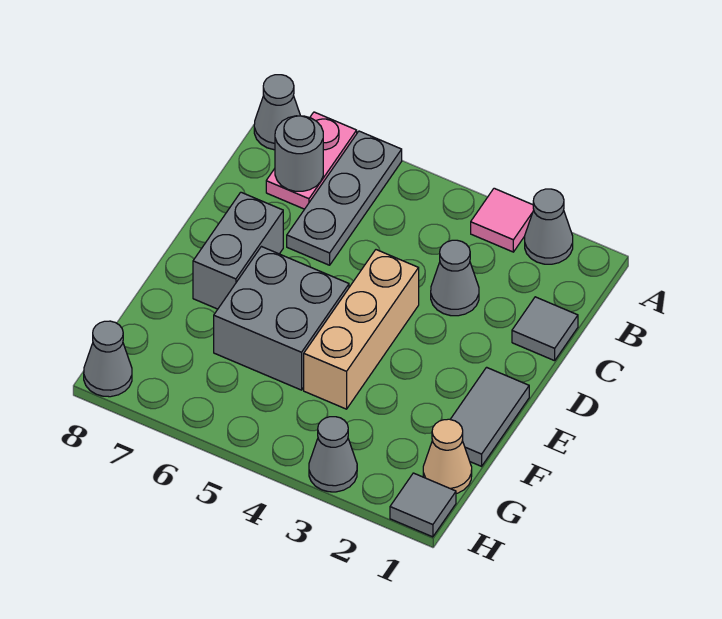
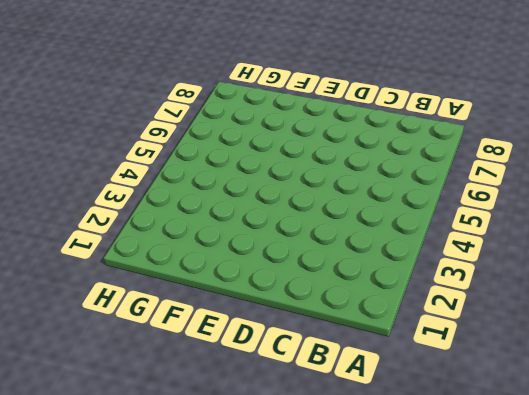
none -> grey 1x1 cone [525,189,573,264]
none -> pink 1x1 tile [471,188,534,252]
none -> grey 1x3 plate [287,131,402,265]

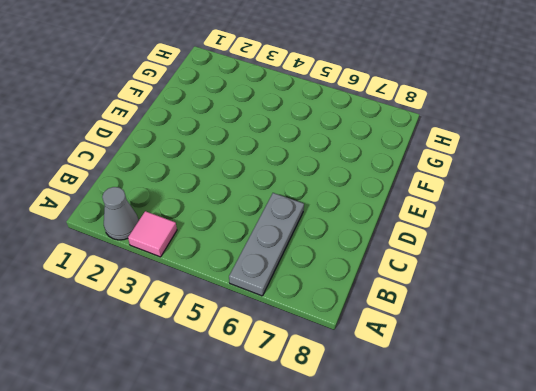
none -> pink 1x2 plate [266,112,357,209]
none -> grey 1x1 cone [254,75,300,150]
none -> grey 1x1 tile [512,297,578,361]

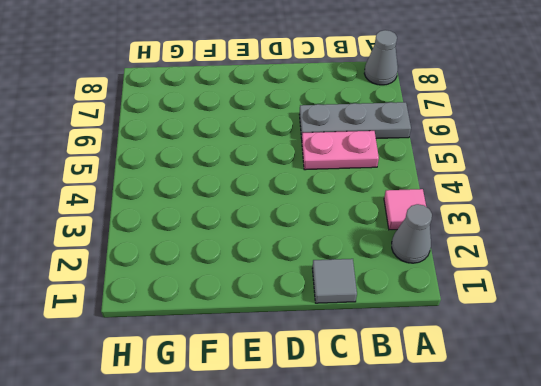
pink 1x2 plate [302,131,379,170] -> pink 1x2 plate moved to [266,112,357,209]
none -> grey 1x1 cone [431,240,479,316]
none -> tan 1x3 brick [304,250,419,409]
none -> grey 1x2 brick [193,192,283,309]

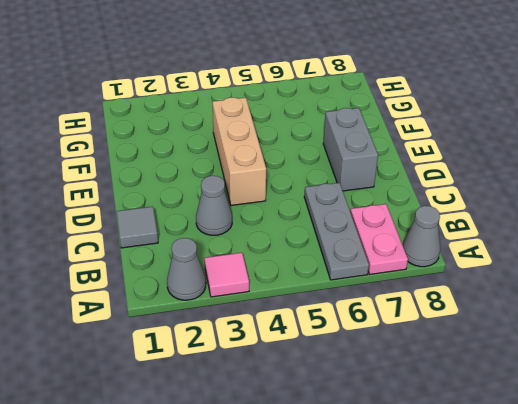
none -> grey 1x2 tile [450,367,529,466]
none -> grey 2x2 brick [214,247,349,390]
none -> tan 1x1 cone [423,419,472,493]

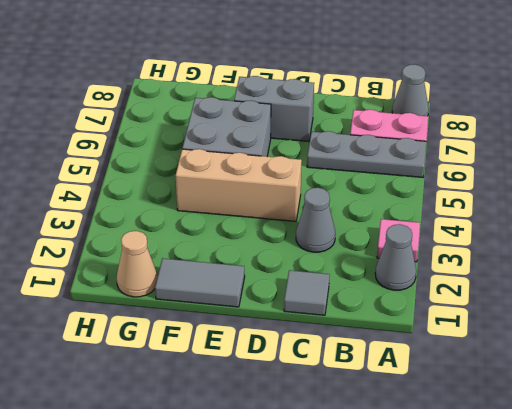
none -> grey 1x1 tile [390,473,456,537]
none -> grey 1x1 cone [309,417,357,492]
none -> grey 1x1 cone [84,321,132,397]

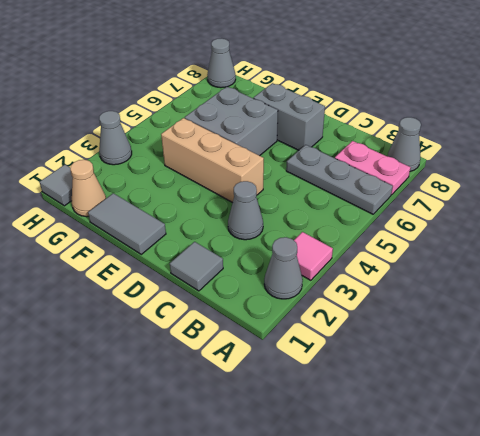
none -> grey 1x1 round brick [275,116,323,191]

